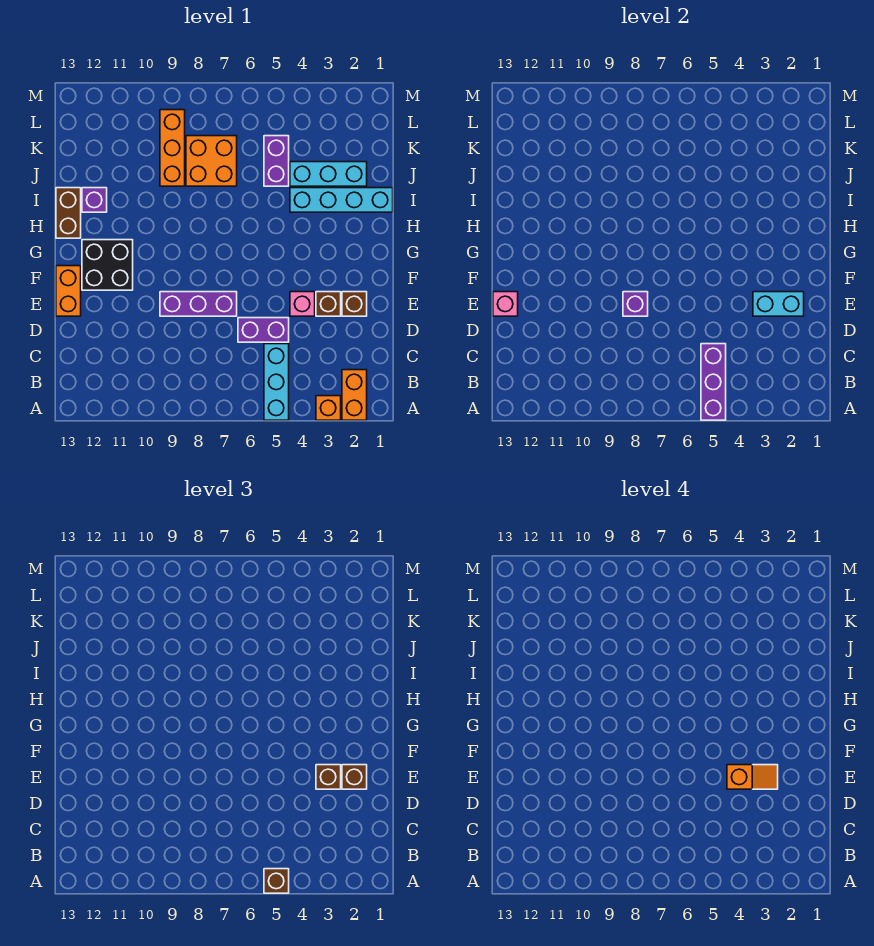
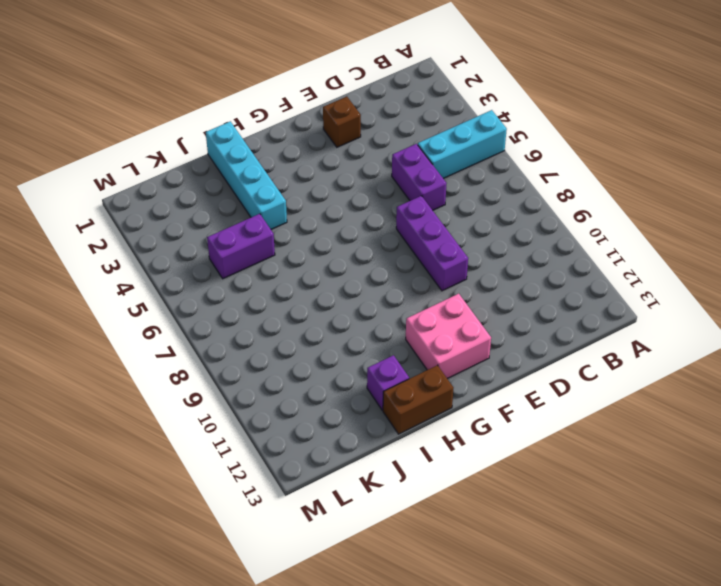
pink 2x2 brick [406,294,491,379] -> black 2x2 brick [82,240,133,290]
none -> orange 1x2 brick [342,370,367,420]
none -> orange 1x1 brick [316,396,341,420]
none -> brown 1x1 brick [316,292,341,316]

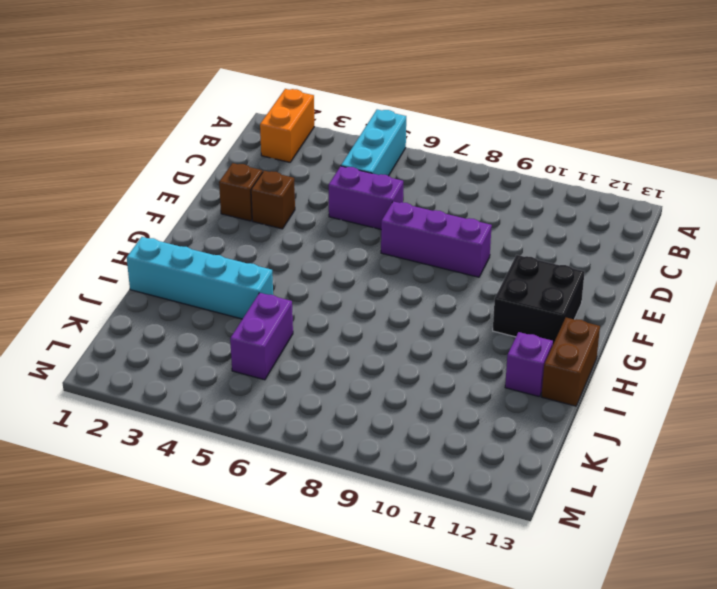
none -> orange 1x1 brick [316,396,341,420]
none -> pink 1x1 brick [290,292,315,316]
none -> orange 1x2 brick [56,266,81,316]

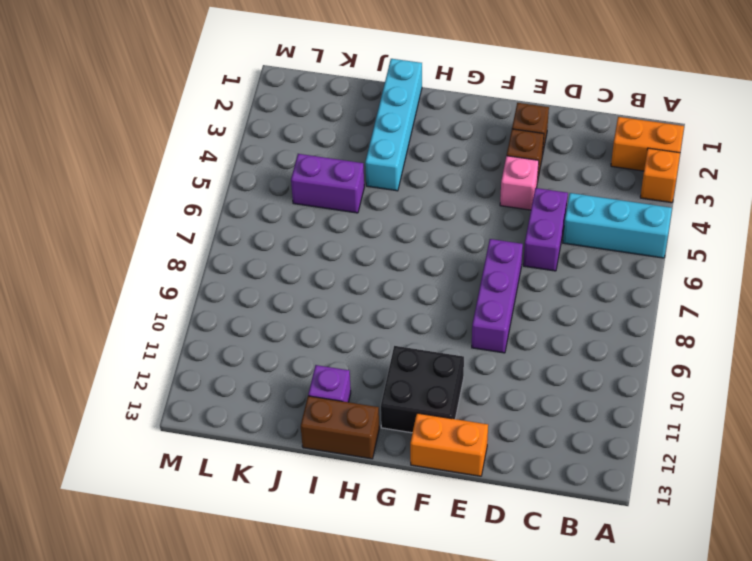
none -> cyan 1x3 brick [290,162,367,186]
none -> orange 2x2 brick [186,136,237,186]
none -> orange 1x3 brick [160,110,185,186]

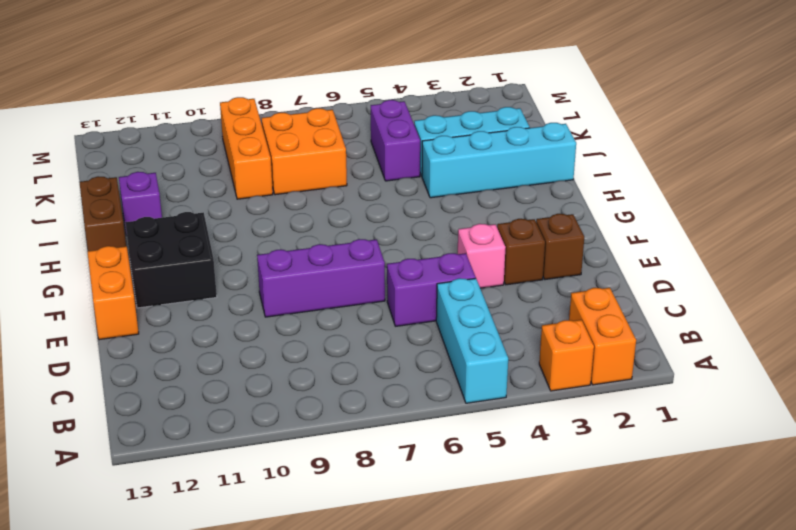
none -> purple 1x3 brick [701,344,726,420]
none -> cyan 1x2 brick [753,292,804,316]
none -> purple 1x1 brick [623,292,648,316]

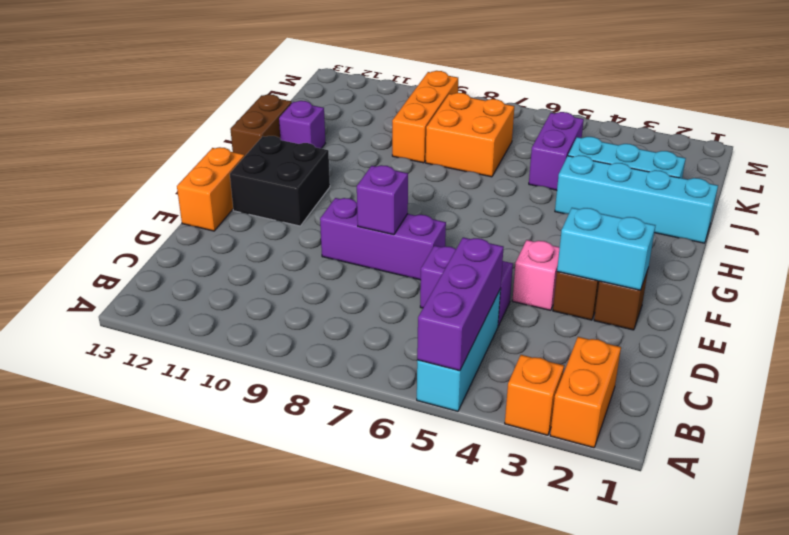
none -> pink 1x1 brick [493,292,518,316]
none -> brown 1x1 brick [264,869,289,893]
none -> brown 1x1 brick [342,765,367,789]

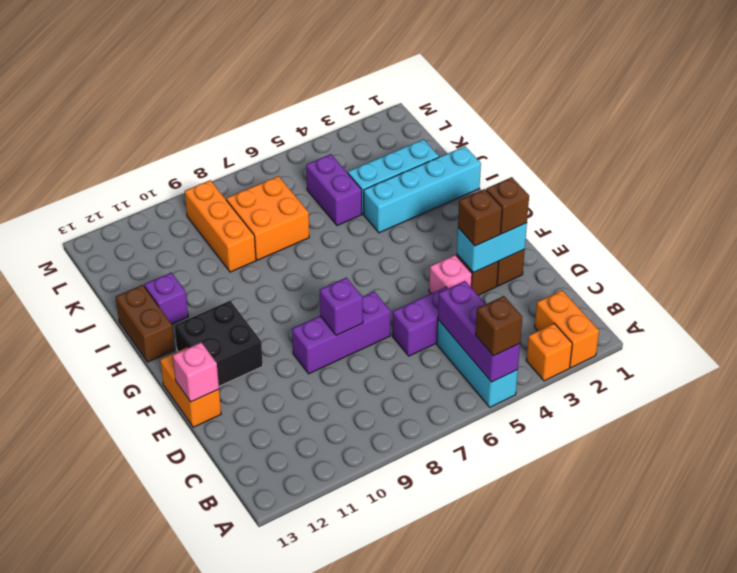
none -> orange 1x2 slope [727,765,778,789]

